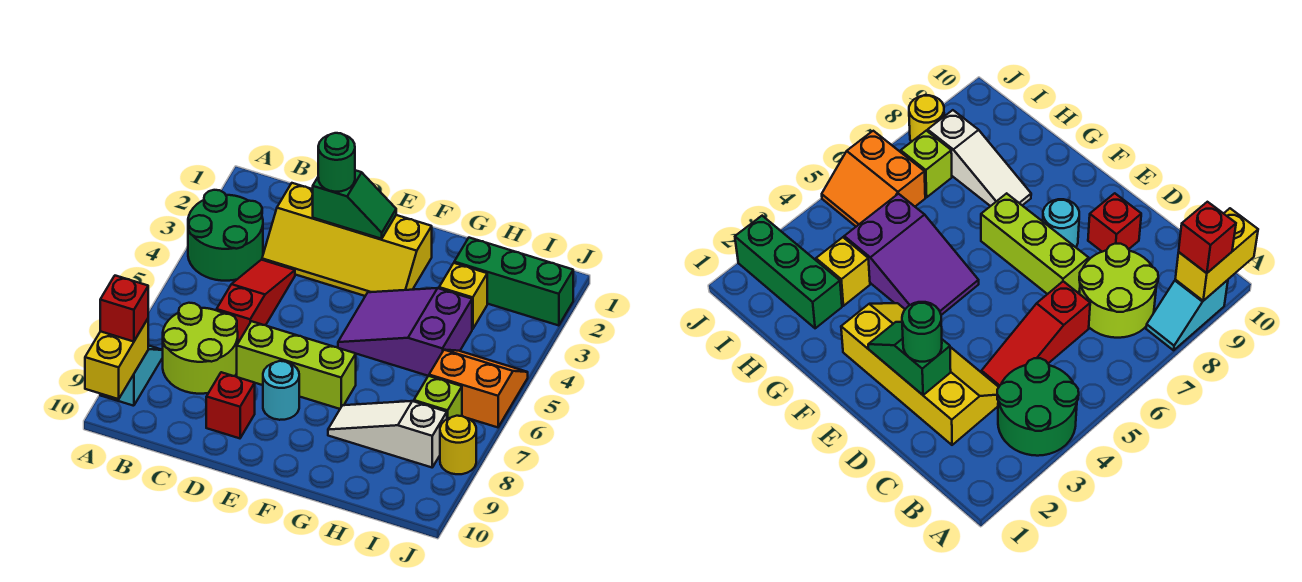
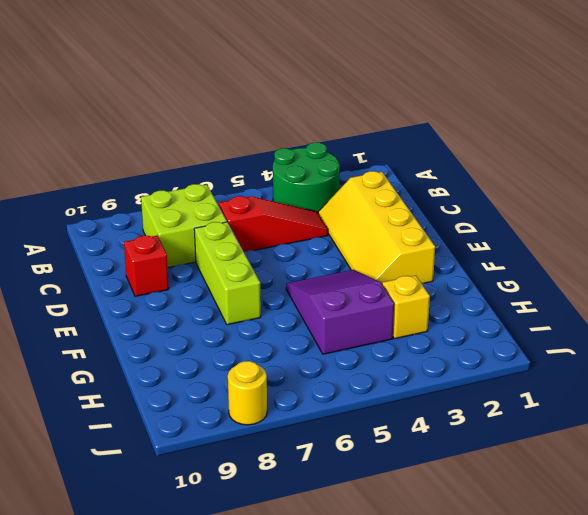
lime 2x2 brick [141,184,227,267] -> lime 2x2 round brick [163,303,238,394]
none -> cyan 1x2 slope [100,346,163,406]
none -> cyan 1x1 round brick [263,361,299,420]
none -> white 1x3 slope [328,401,447,467]

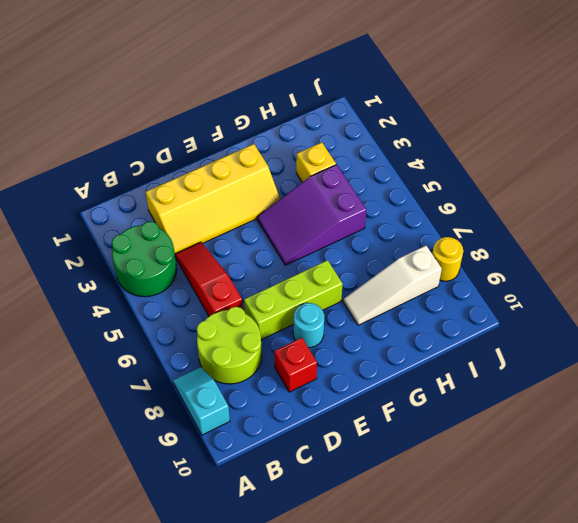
none -> green 1x3 brick [454,238,573,326]
none -> orange 2x2 slope [429,350,528,427]
none -> lime 1x1 brick [414,376,462,419]

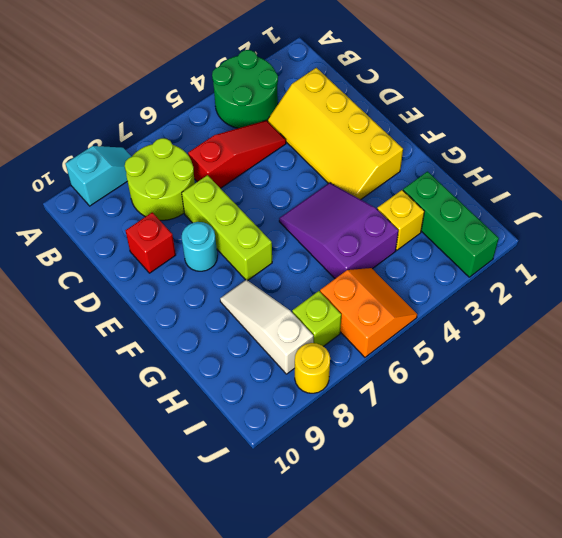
none -> yellow 1x2 brick [85,319,148,399]
none -> green 1x2 slope [313,170,396,239]
none -> red 1x1 brick [100,276,148,342]

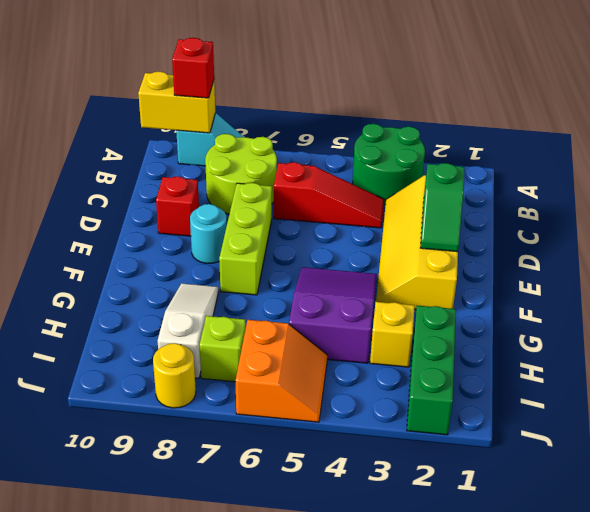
none -> green 1x1 round brick [318,133,355,192]

